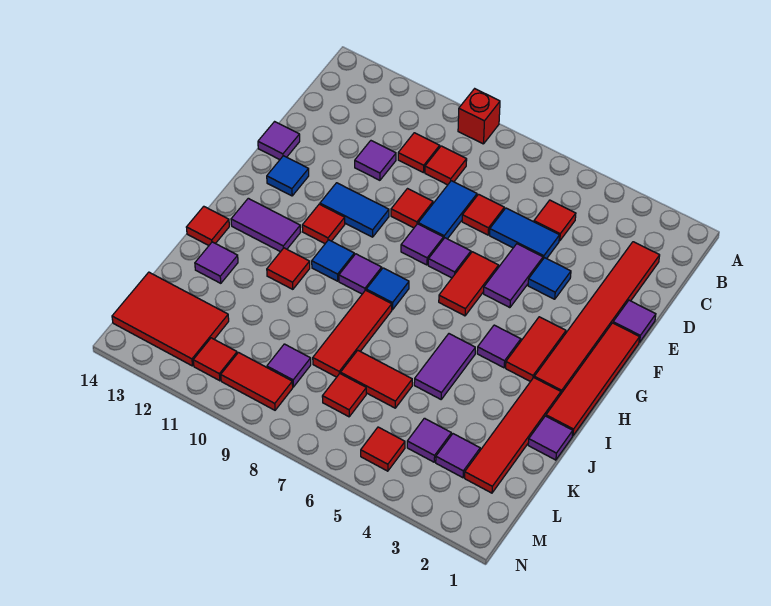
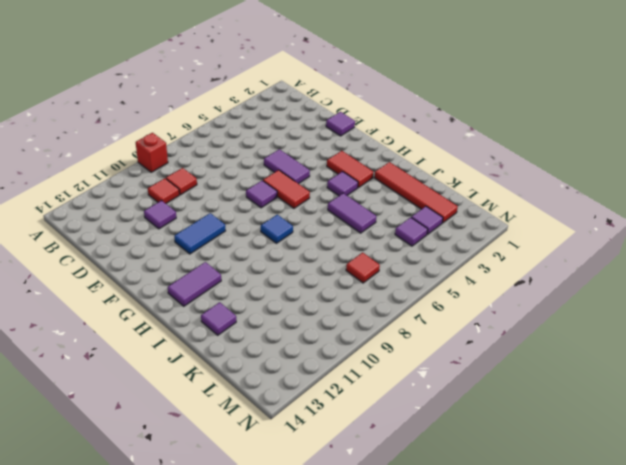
none -> red 1x6 tile [534,242,660,393]
none -> red 1x1 tile [534,200,576,241]
none -> blue 1x2 tile [490,208,560,259]
none -> red 1x1 tile [462,194,504,235]

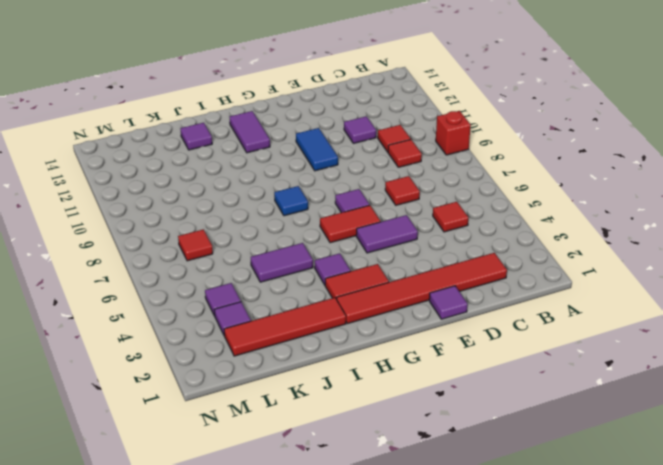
none -> blue 1x2 tile [490,208,560,259]
none -> blue 1x2 tile [418,181,477,239]
none -> blue 1x1 tile [528,258,571,299]
none -> red 1x1 tile [391,189,433,228]

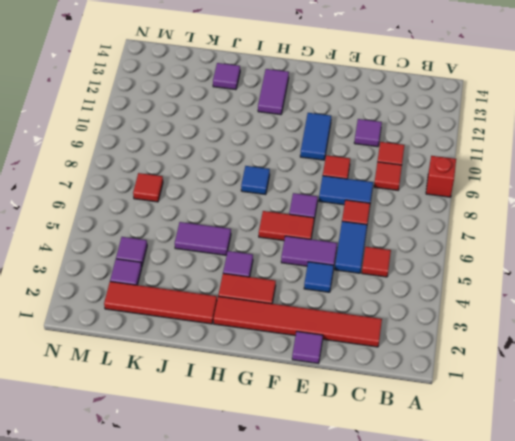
none -> purple 1x1 tile [258,122,300,160]
none -> red 1x4 tile [546,323,640,436]
none -> purple 1x1 tile [401,224,443,265]
none -> blue 1x1 tile [267,156,309,196]

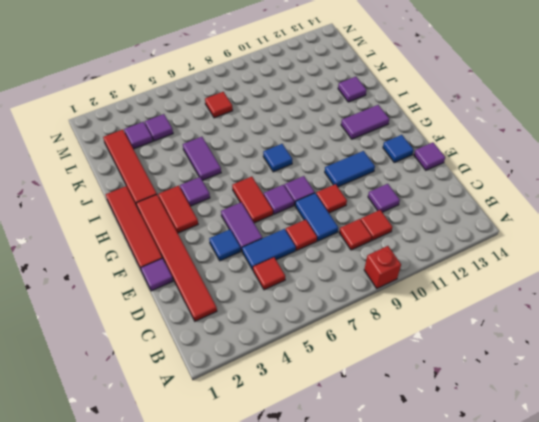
none -> red 1x1 tile [302,204,345,243]
none -> purple 1x1 tile [339,254,382,294]
none -> blue 1x1 tile [312,240,354,281]
none -> red 1x3 tile [313,290,392,377]

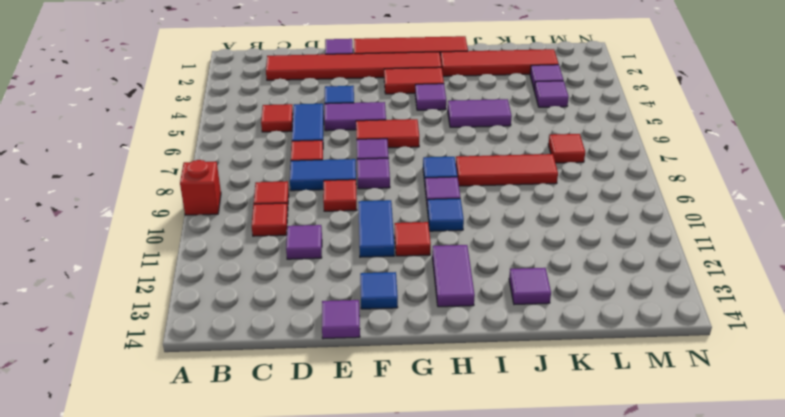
none -> red 1x1 tile [267,248,310,289]
none -> red 1x1 tile [186,206,229,245]
none -> purple 1x1 tile [528,416,573,460]
none -> red 1x2 tile [341,350,412,408]

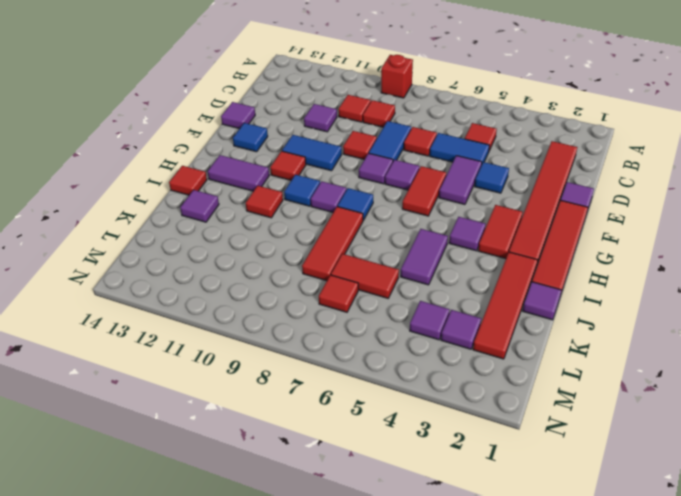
none -> purple 1x1 tile [267,344,311,387]
none -> red 2x3 tile [112,272,229,366]
none -> red 1x1 tile [361,427,405,471]
none -> red 1x2 tile [221,353,293,410]

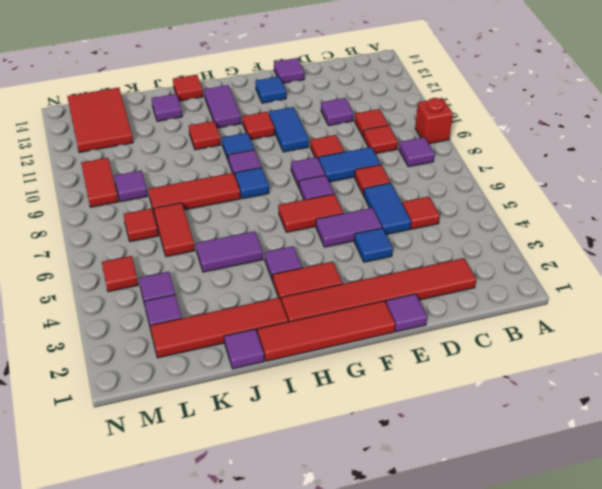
purple 1x1 tile [399,137,434,167] -> none
none -> red 1x1 tile [193,338,237,381]

